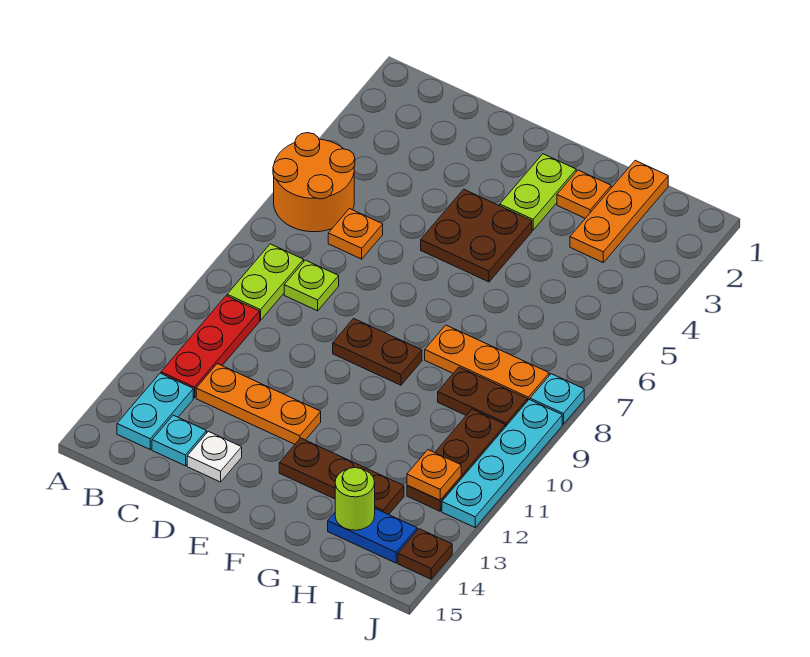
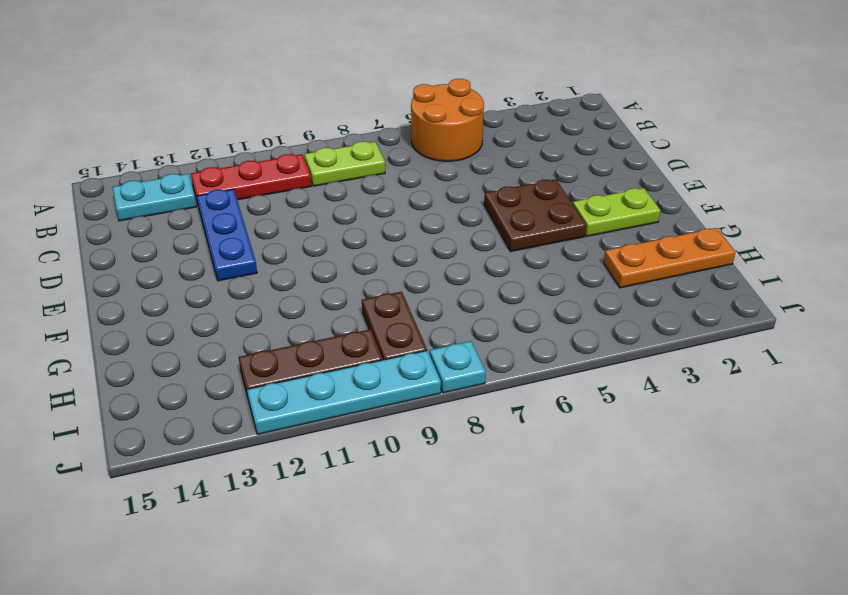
blue 1x3 plate [197,189,257,281] -> orange 1x3 plate [196,364,321,444]
none -> orange 1x1 plate [328,209,383,259]
none -> lime 1x1 plate [284,260,339,311]
none -> cyan 1x1 plate [152,415,207,466]

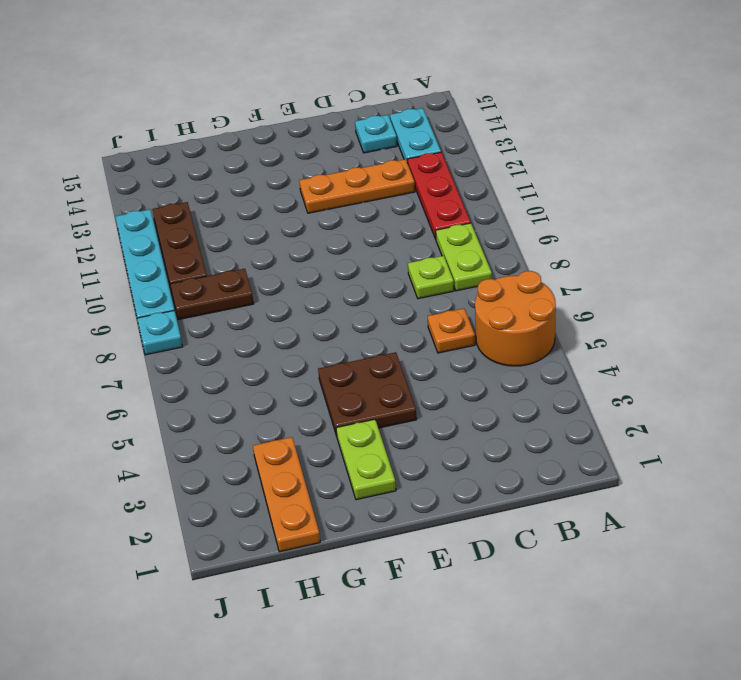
none -> white 1x1 plate [187,431,242,482]
none -> brown 1x2 plate [333,318,422,385]
none -> brown 1x3 plate [279,438,404,515]

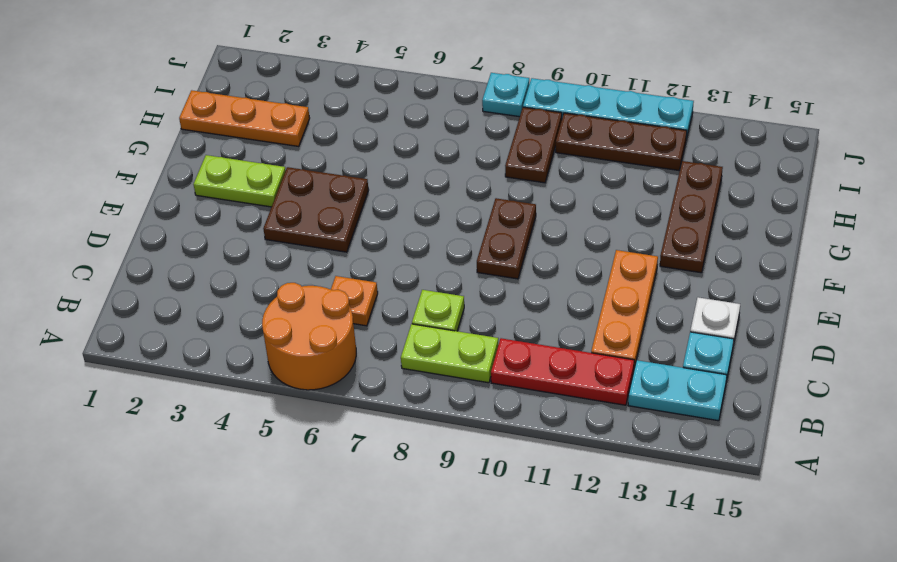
none -> orange 1x1 plate [557,170,611,218]
none -> orange 1x3 plate [425,325,549,401]
none -> blue 1x2 plate [328,509,417,563]

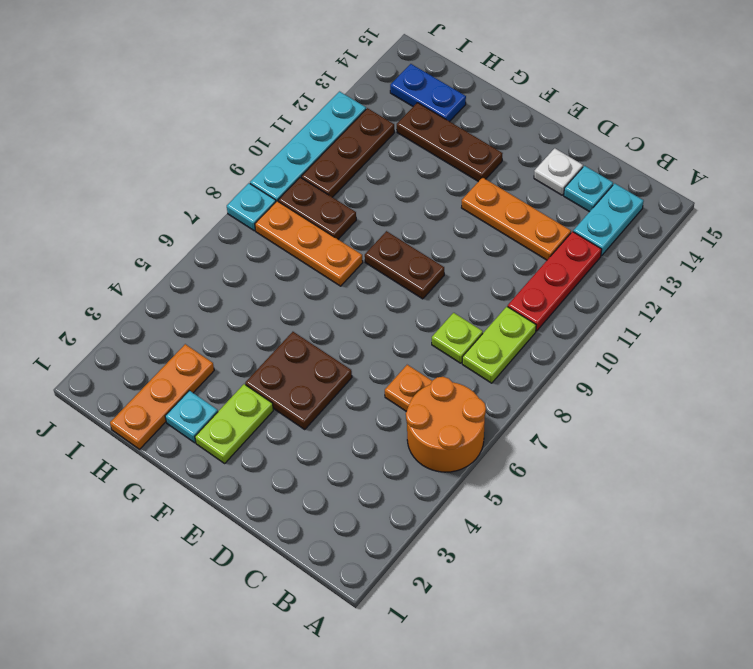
cyan 1x1 plate [165,390,218,443] -> orange 1x1 plate [557,170,611,218]
none -> brown 1x1 plate [398,529,452,579]
none -> lime 1x1 round brick [335,467,375,530]
none -> orange 1x1 plate [407,450,461,500]

